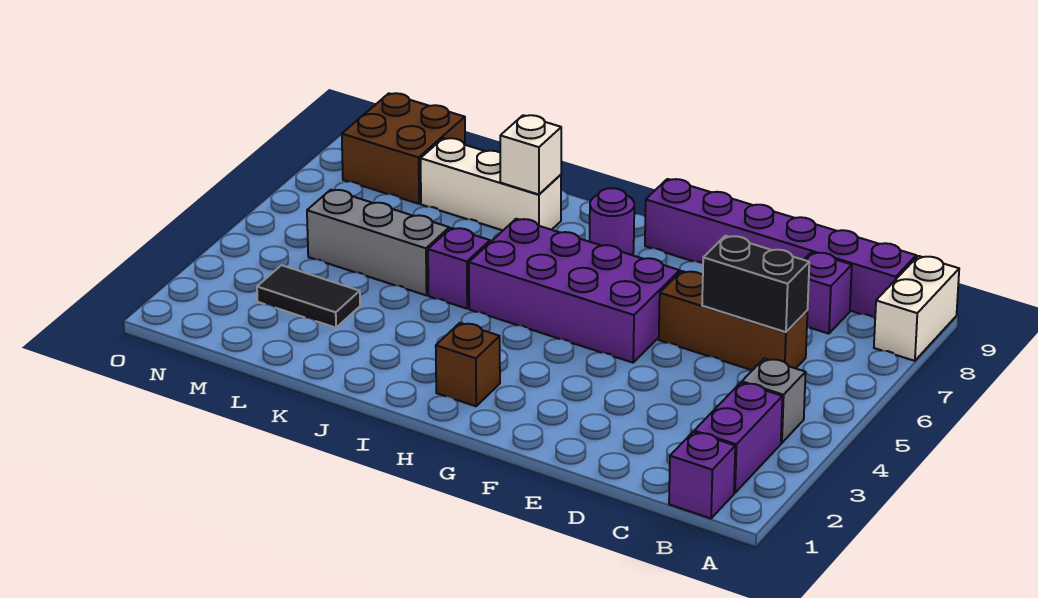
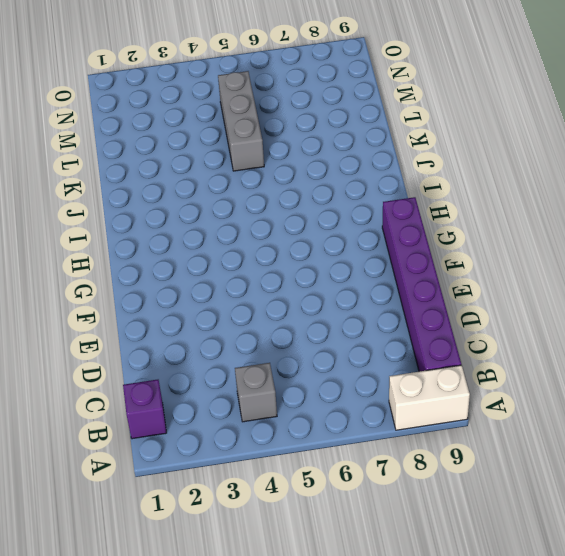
none -> purple 1x2 brick [694,383,783,493]
none -> brown 1x3 brick [659,271,807,370]
none -> purple 1x1 brick [804,252,852,334]

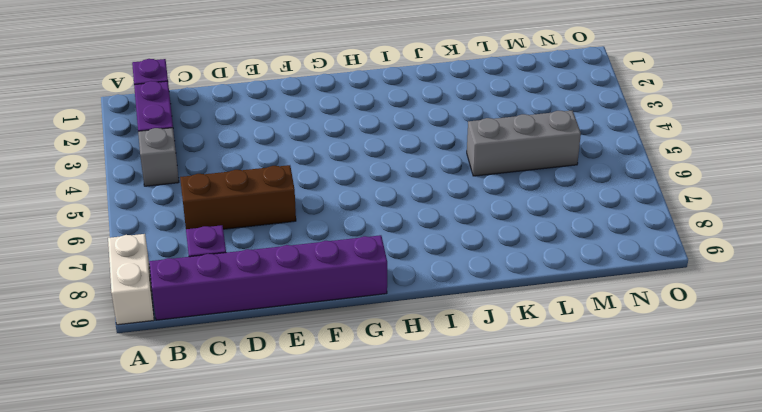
none -> purple 2x4 brick [469,219,680,363]
none -> brown 1x1 brick [436,323,500,406]
none -> purple 1x1 round brick [590,188,634,255]

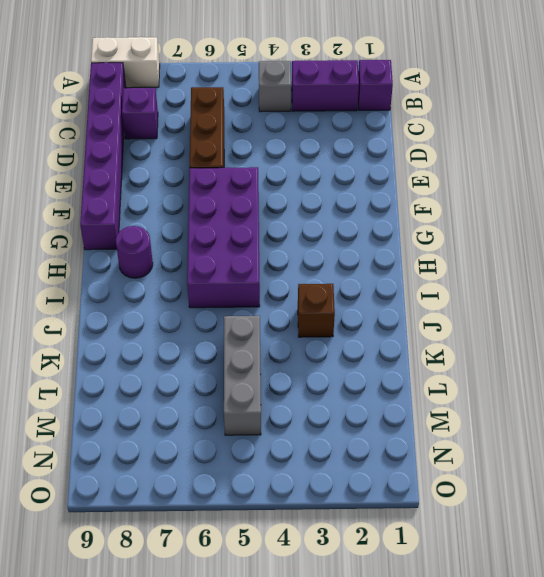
brown 1x1 brick [298,284,335,337] -> brown 1x1 brick moved to [436,323,500,406]
none -> purple 1x1 brick [428,228,490,309]
none -> white 1x3 brick [421,138,561,230]
none -> black 1x2 tile [257,265,360,328]

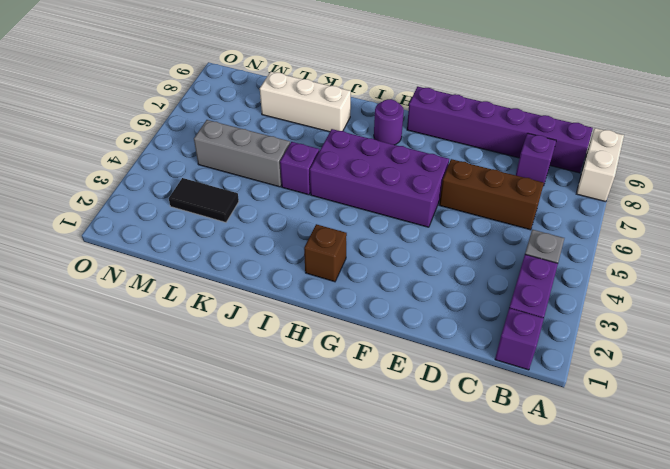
none -> brown 2x2 brick [342,93,465,204]
none -> black 1x2 brick [702,236,809,332]
none -> white 1x1 brick [500,115,561,194]

